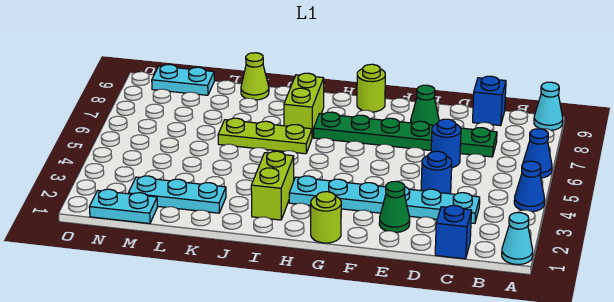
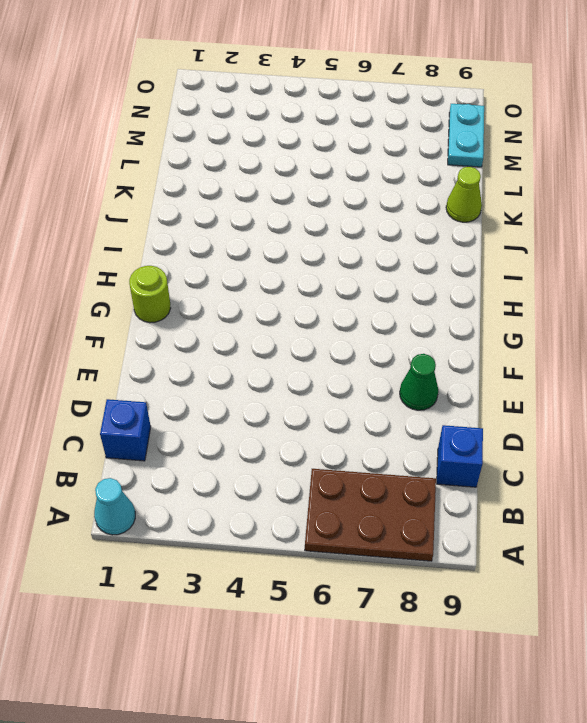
brown 2x3 plate [305,469,436,561] -> blue 1x1 cone [523,129,552,178]
none -> blue 1x1 cone [514,161,545,212]
none -> cyan 1x1 cone [534,82,563,130]
none -> cyan 1x6 plate [289,176,480,223]

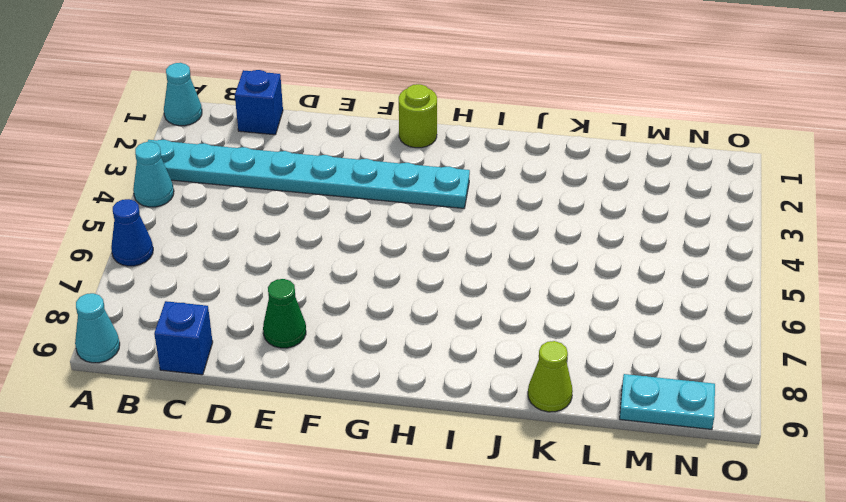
cyan 1x8 plate [148,140,470,208] -> cyan 1x6 plate [289,176,480,223]
cyan 1x1 cone [133,142,174,207] -> blue 1x1 cone [514,161,545,212]
none -> green 1x6 plate [314,112,497,157]
none -> blue 1x1 round brick [421,151,452,194]
none -> blue 1x1 round brick [431,119,461,168]

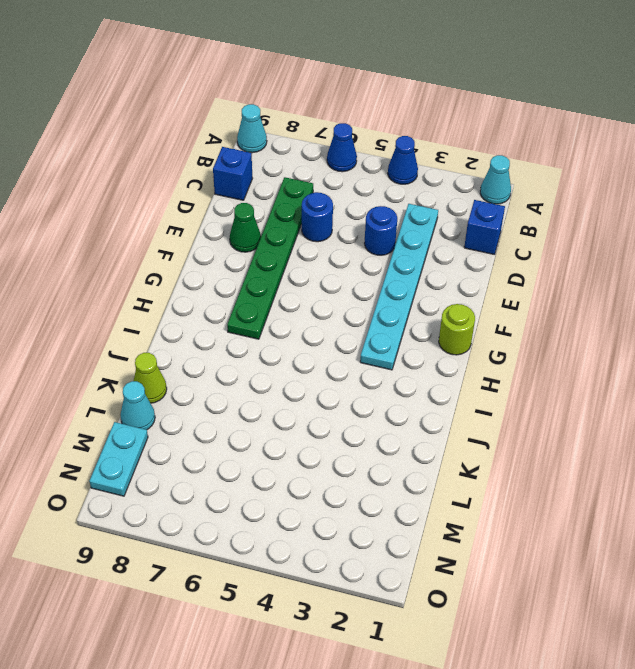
cyan 1x1 cone [120,381,155,430] -> none
none -> green 1x1 cone [379,181,410,232]
none -> lime 1x1 round brick [357,64,385,112]
none -> lime 1x2 brick [251,151,294,220]

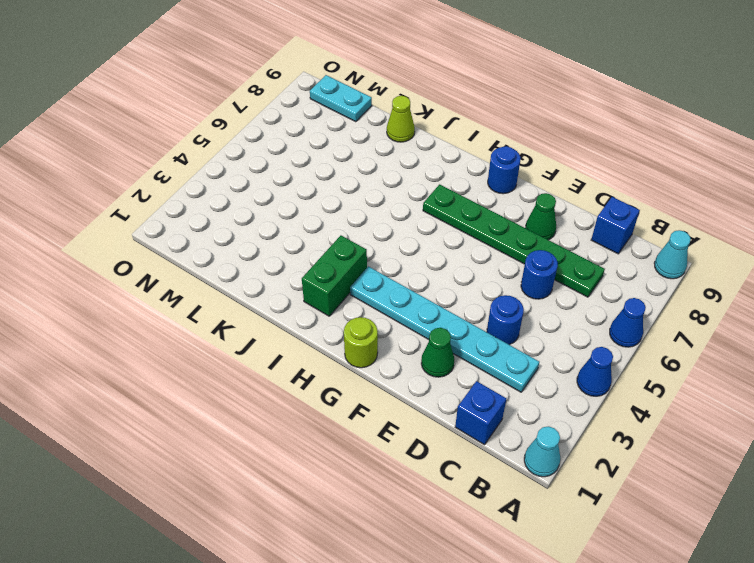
blue 1x1 round brick [488,146,521,194] -> lime 1x1 round brick [357,64,385,112]
green 1x2 brick [302,236,367,316] -> lime 1x2 brick [251,151,294,220]
none -> lime 1x3 plate [218,118,312,154]
none -> lime 1x2 brick [284,73,324,137]
none -> cyan 1x3 plate [128,176,226,213]

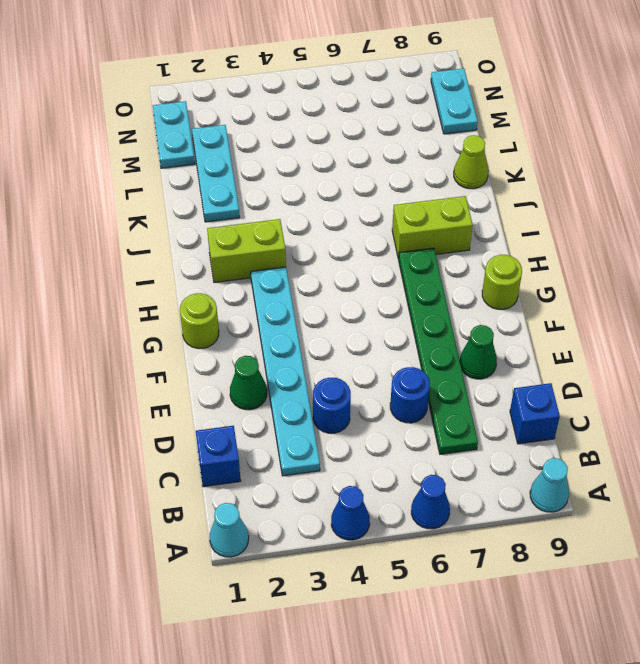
none -> lime 1x3 plate [218,118,312,154]

